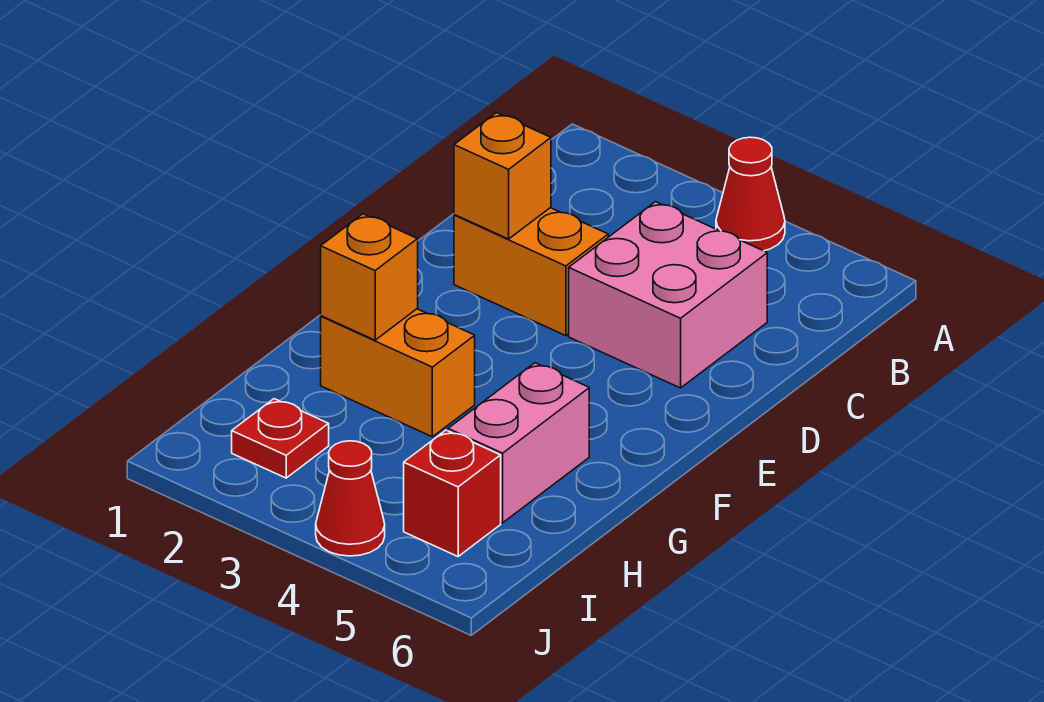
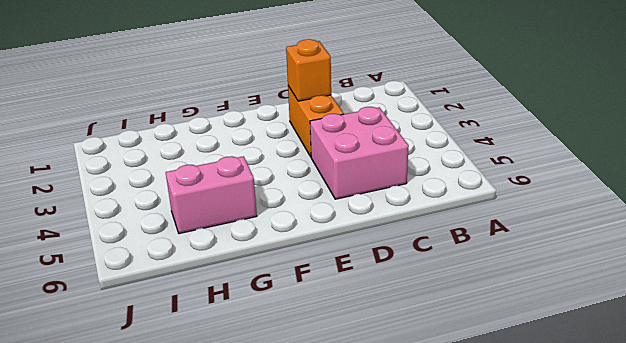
none -> red 1x1 cone [716,137,785,251]
none -> orange 1x2 brick [321,309,475,437]

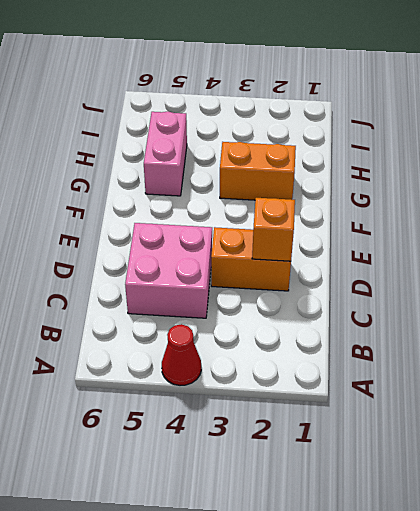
none -> red 1x1 plate [232,399,329,478]
none -> red 1x1 brick [404,430,501,556]

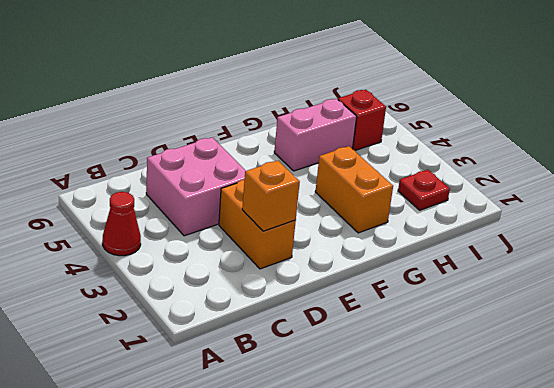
none -> red 1x1 cone [316,441,385,556]
none -> orange 1x1 brick [321,214,418,340]

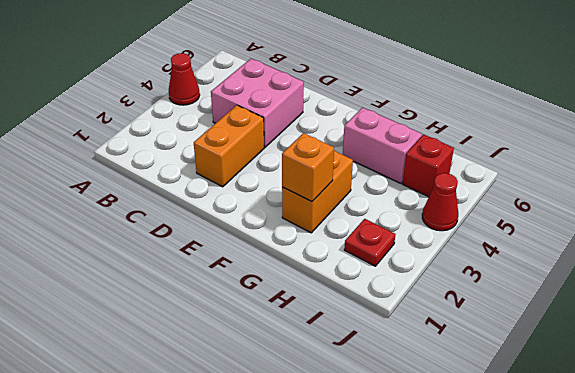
none -> orange 1x1 brick [454,113,551,239]

